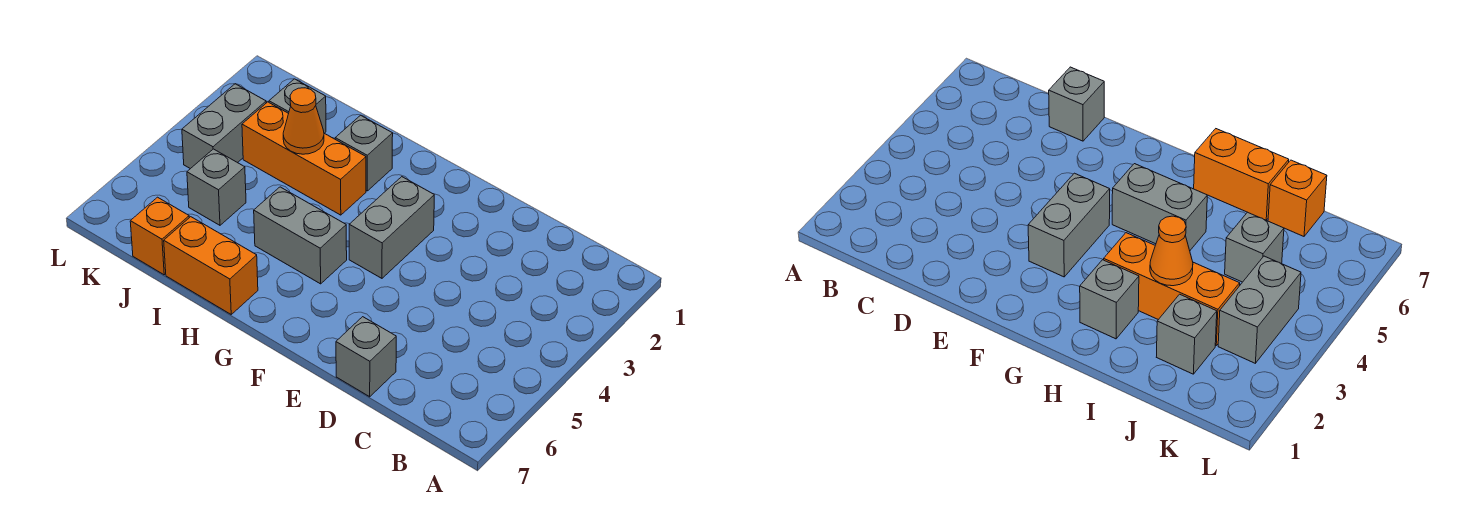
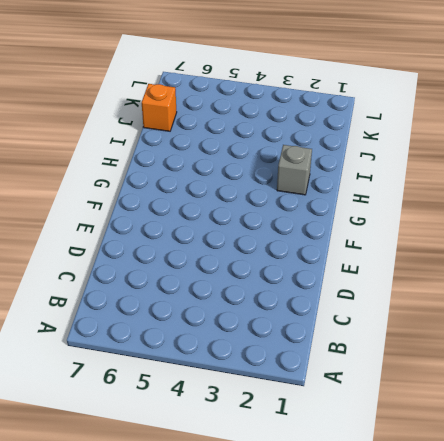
none -> grey 1x1 brick [336,317,396,397]
none -> grey 1x2 brick [349,177,434,278]

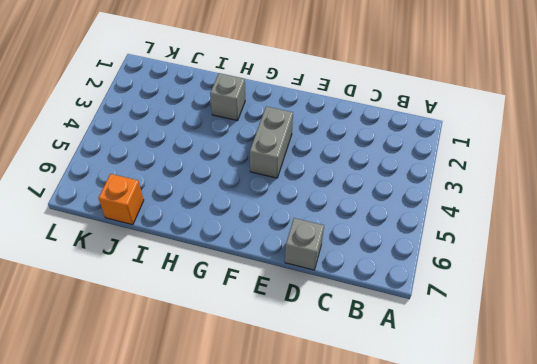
none -> grey 1x2 brick [254,187,347,284]
none -> orange 1x3 brick [242,102,366,215]

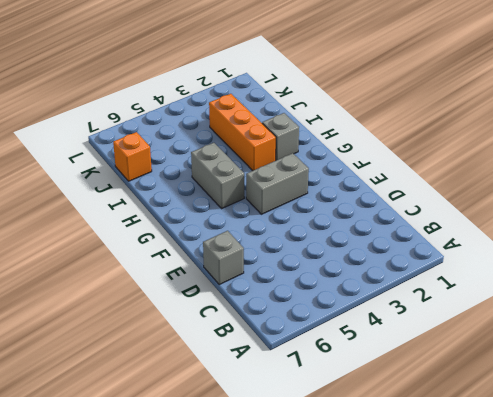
none -> orange 1x2 brick [164,217,258,314]
none -> grey 1x1 brick [269,79,326,133]

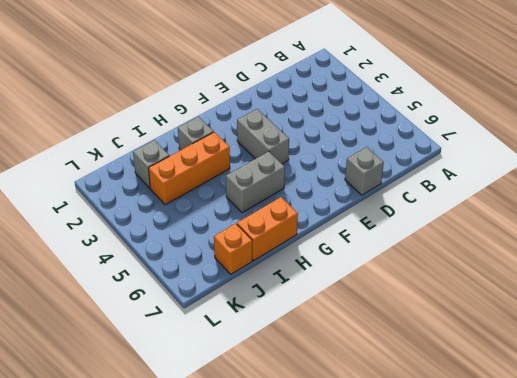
none -> grey 1x1 brick [187,149,246,225]
none -> grey 1x2 brick [182,84,266,169]

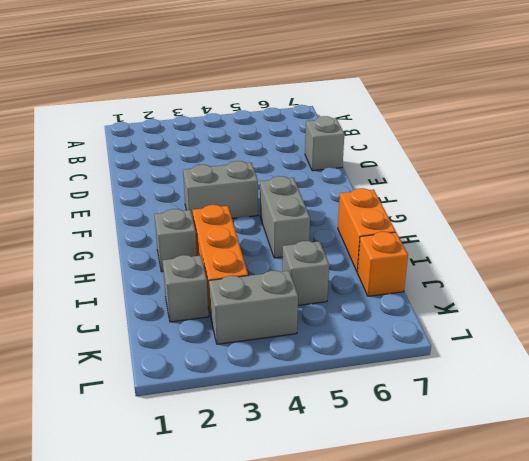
none -> orange 1x1 cone [283,88,324,154]

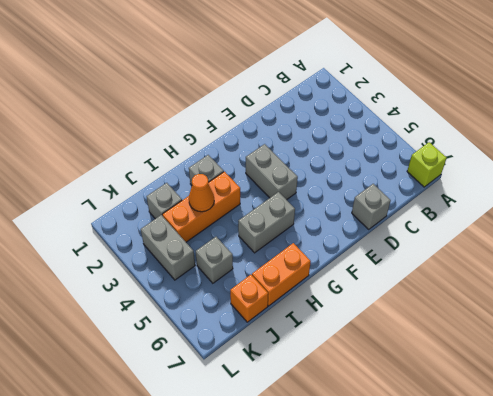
lime 1x1 brick [407,142,447,187] -> none

